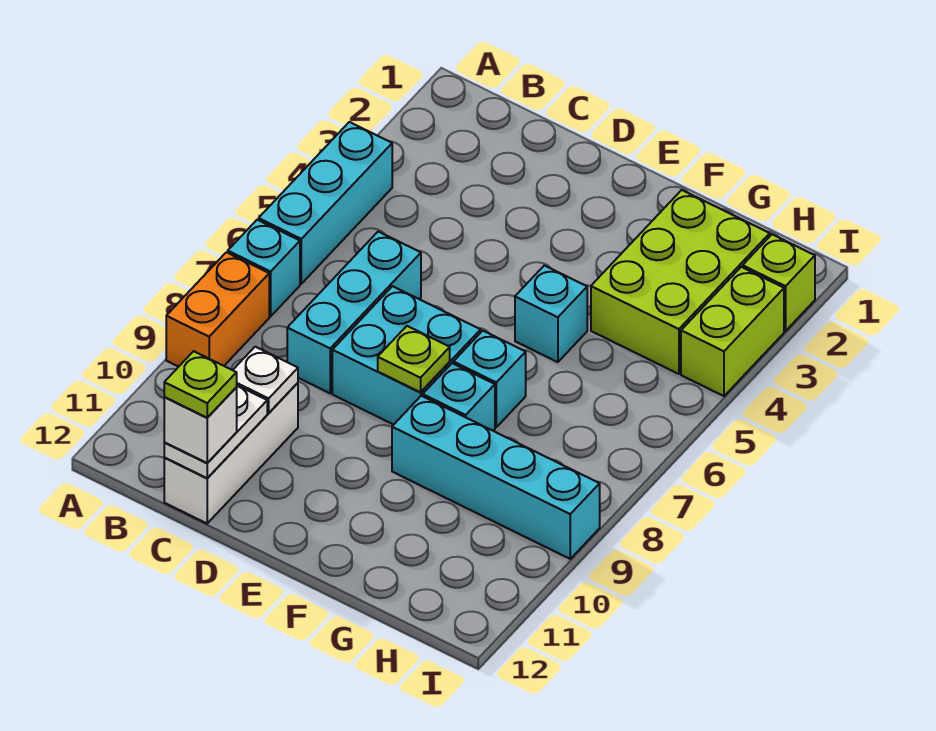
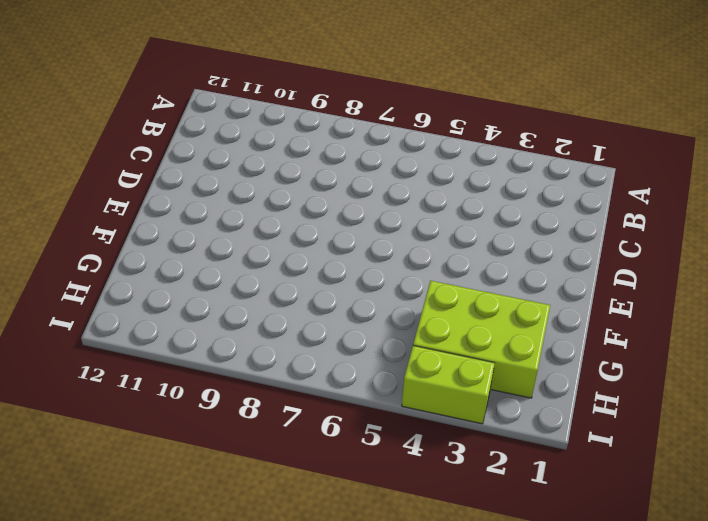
none -> cyan 1x3 brick [259,122,392,284]
none -> cyan 1x1 brick [228,220,300,316]
none -> orange 1x2 brick [166,252,269,367]

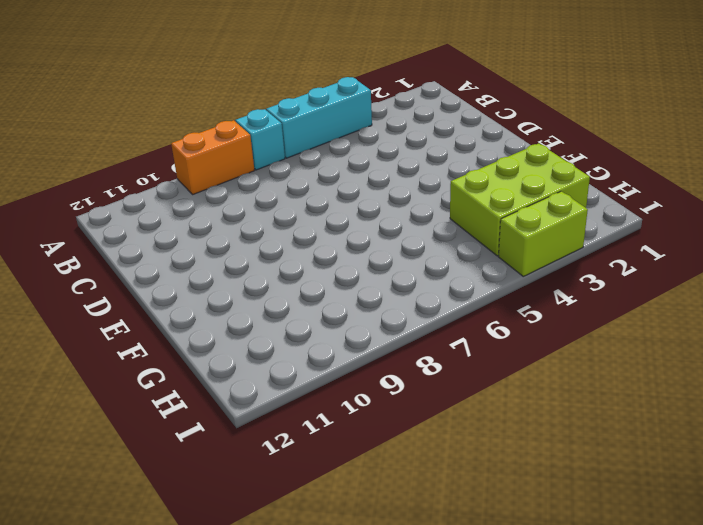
none -> cyan 1x3 brick [287,232,421,393]
none -> white 1x3 brick [164,383,298,523]
none -> cyan 2x2 brick [332,286,481,425]

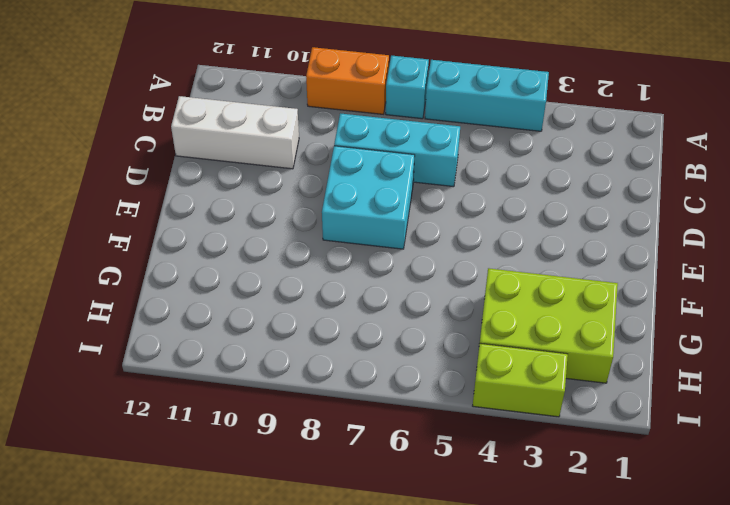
none -> cyan 1x1 brick [515,265,587,362]
none -> cyan 1x1 brick [453,331,526,427]
none -> cyan 1x1 brick [423,363,495,431]

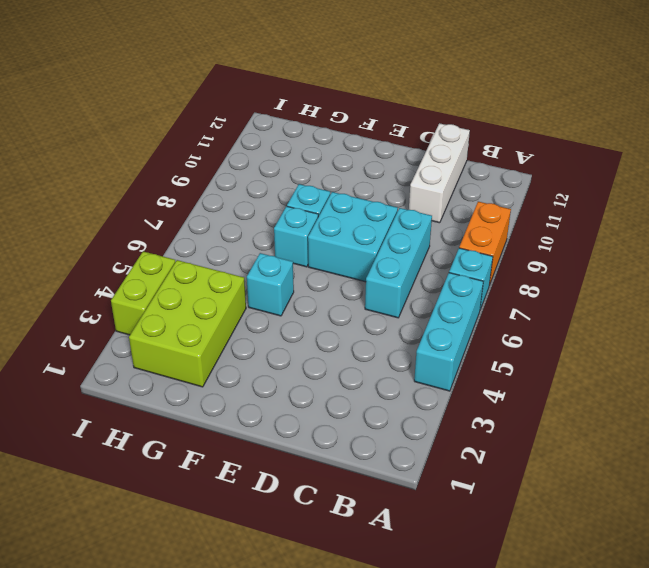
none -> cyan 1x4 brick [392,396,600,559]
none -> lime 1x1 brick [743,235,815,331]
none -> white 1x1 plate [233,347,298,413]

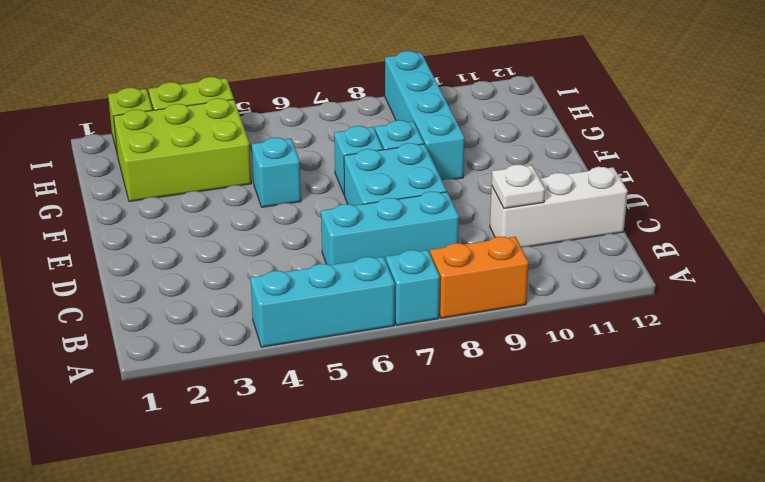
none -> white 1x2 plate [164,386,267,478]
none -> lime 1x1 plate [378,326,450,393]
none -> white 1x1 brick [164,388,237,463]

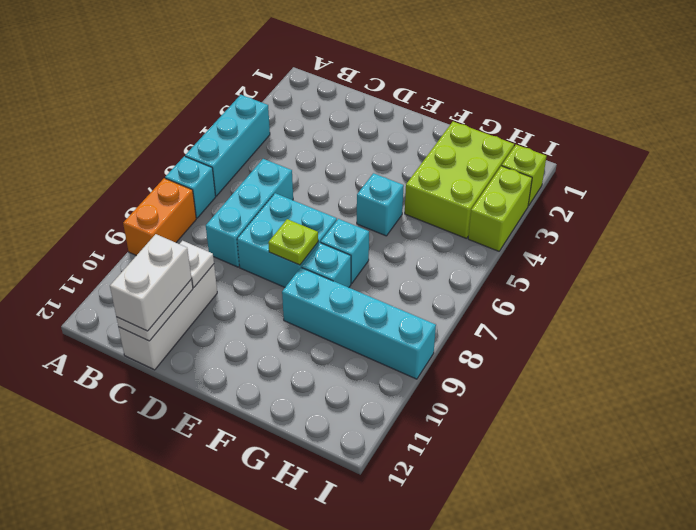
white 1x2 brick [110,234,192,331] -> white 1x1 brick [164,388,237,463]
none -> lime 1x1 plate [164,351,237,418]

